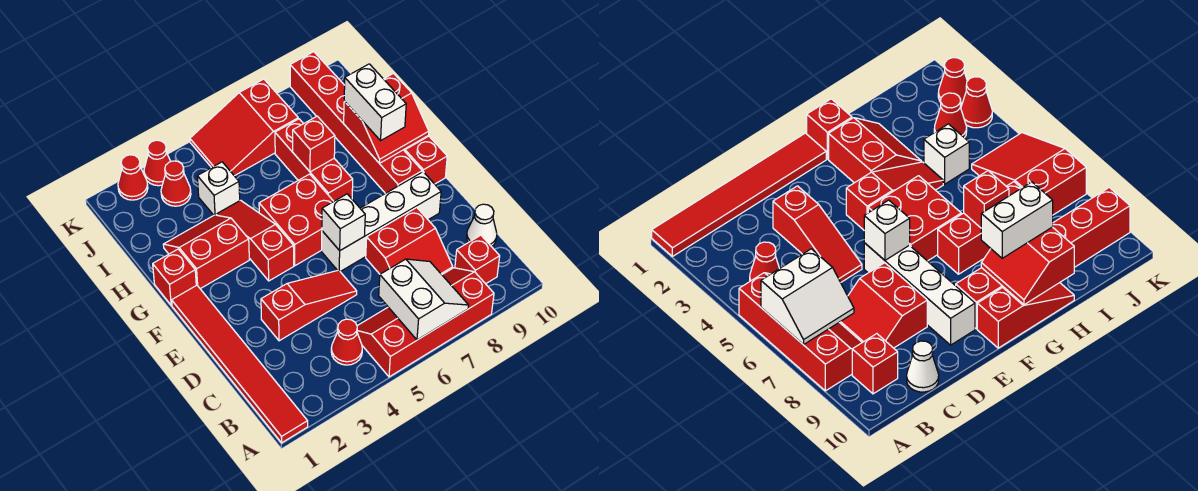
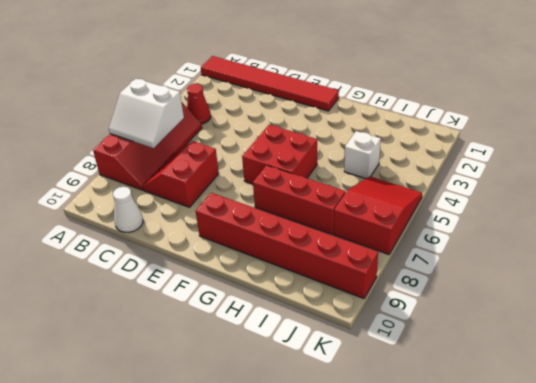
none -> red 1x1 brick [455,235,500,284]
none -> red 1x3 slope [261,270,357,341]
none -> white 1x4 brick [322,172,441,272]

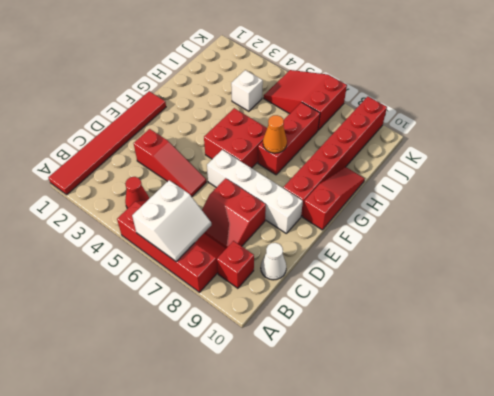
orange 1x1 cone [263,115,287,153] -> none
none -> red 1x3 slope [216,200,294,281]
none -> red 1x1 brick [153,249,196,305]
none -> red 2x2 slope [163,215,249,289]

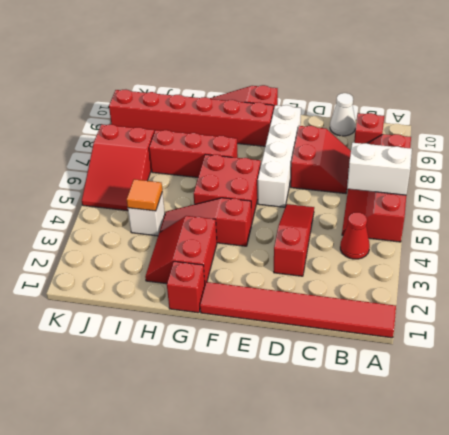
orange 1x1 tile [127,179,162,211] -> none
none -> red 1x1 cone [161,161,191,206]
none -> red 1x1 cone [118,155,148,200]
none -> red 1x1 cone [144,140,171,186]

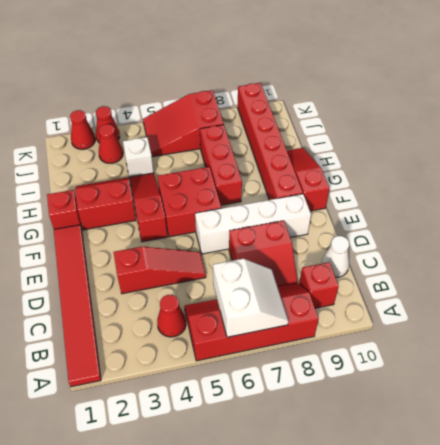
none -> white 1x1 brick [322,194,365,251]
none -> red 2x2 slope [344,74,429,164]
none -> red 1x1 brick [293,116,335,172]

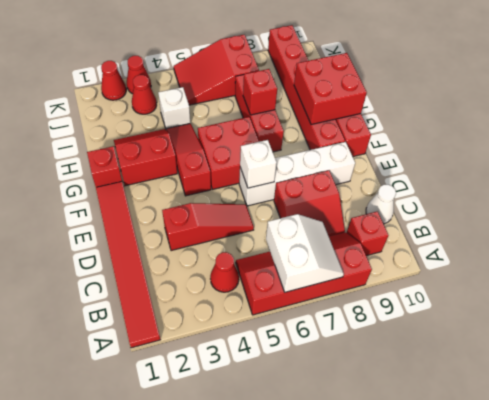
red 2x2 brick [294,53,367,125] -> red 2x2 slope [344,74,429,164]
none -> white 1x2 brick [344,64,406,140]

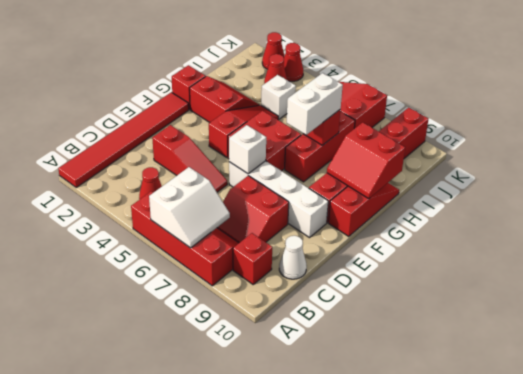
white 1x2 brick [287,73,343,135] -> white 1x2 brick moved to [344,64,406,140]

